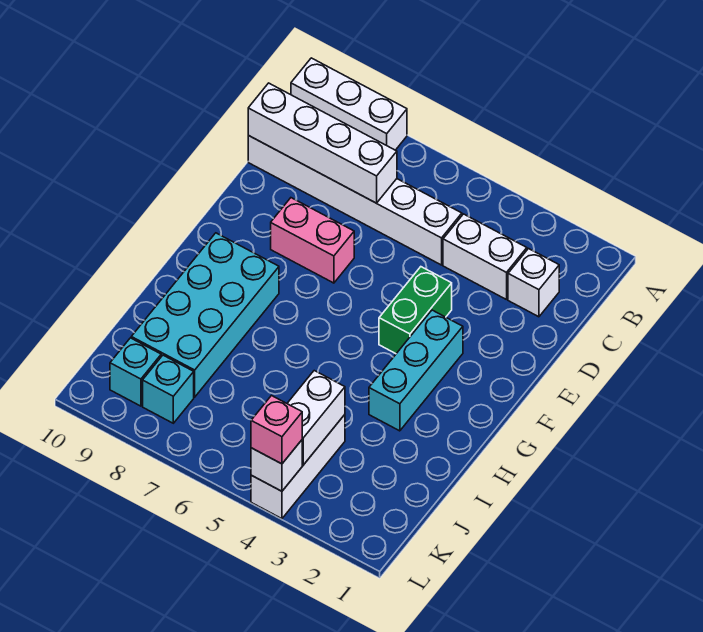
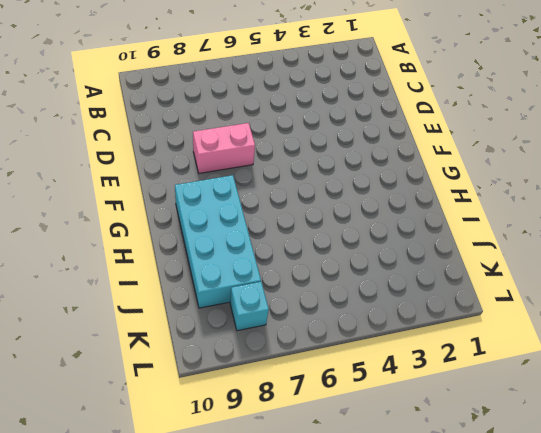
none -> white 1x3 brick [291,58,407,150]
none -> white 1x1 brick [508,249,559,317]
none -> white 1x2 brick [443,214,527,300]

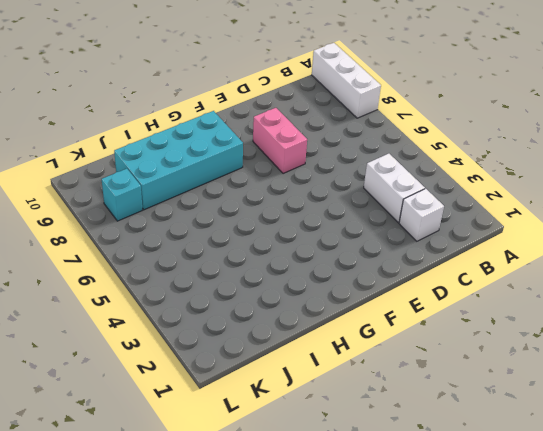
none -> white 1x6 brick [248,136,462,265]
none -> green 1x2 brick [379,267,452,354]
none -> cyan 1x3 brick [369,310,463,431]

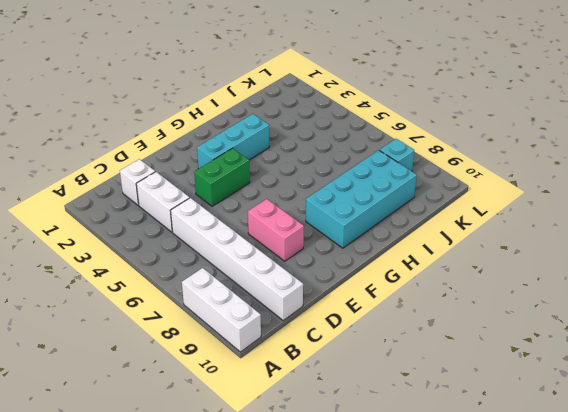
none -> white 1x3 brick [251,415,345,519]
none -> cyan 1x1 brick [110,338,161,406]
none -> white 1x4 brick [248,83,397,203]

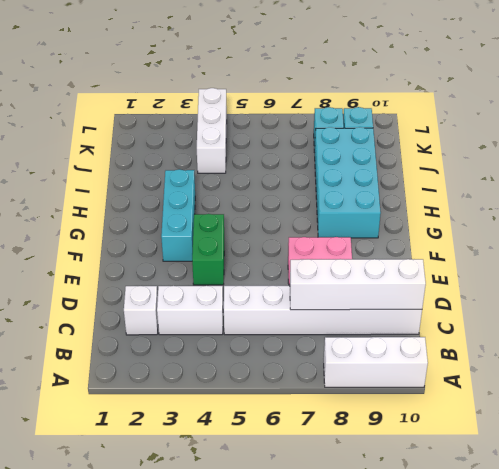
none -> white 1x2 brick [287,371,345,465]
none -> white 1x1 brick [251,440,302,491]
none -> pink 1x1 brick [251,396,302,464]

